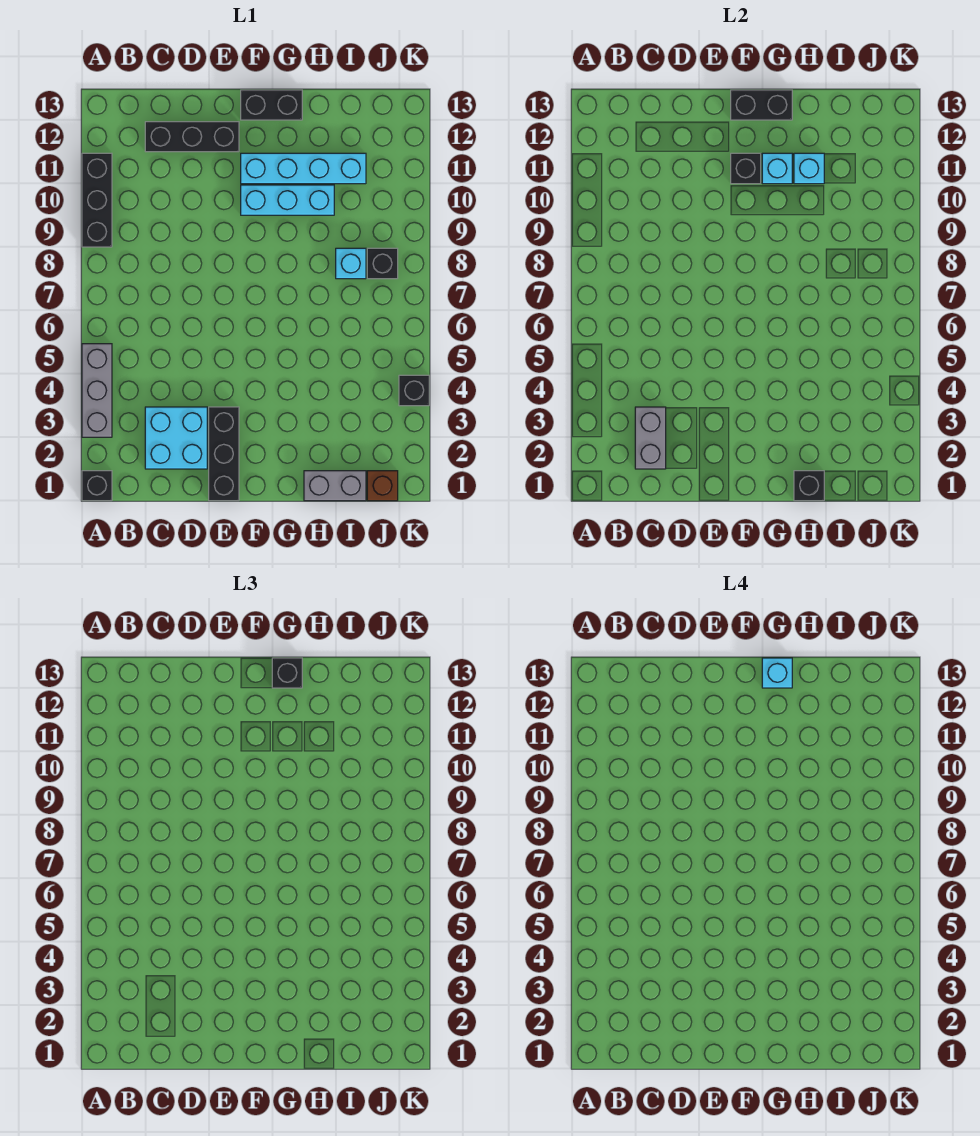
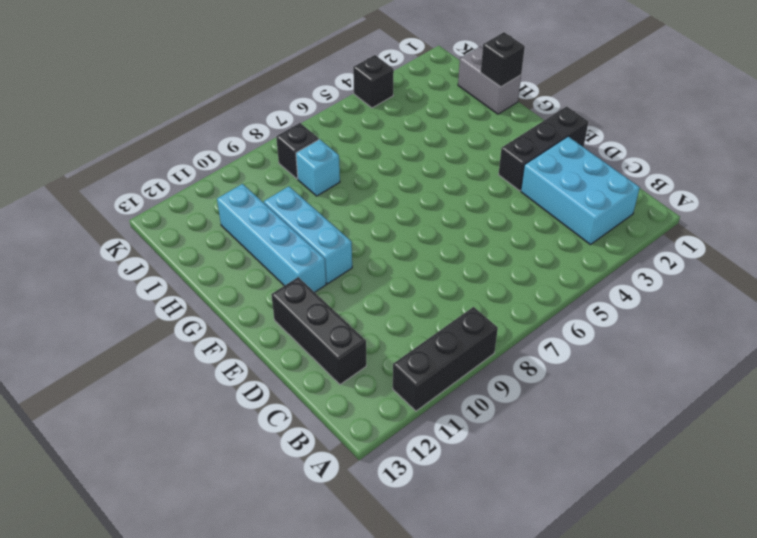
cyan 2x3 brick [521,137,640,245] -> cyan 2x2 brick [145,407,207,469]
none -> black 1x1 brick [82,471,112,501]
none -> grey 1x3 brick [82,344,112,437]
none -> black 1x2 brick [241,90,302,120]

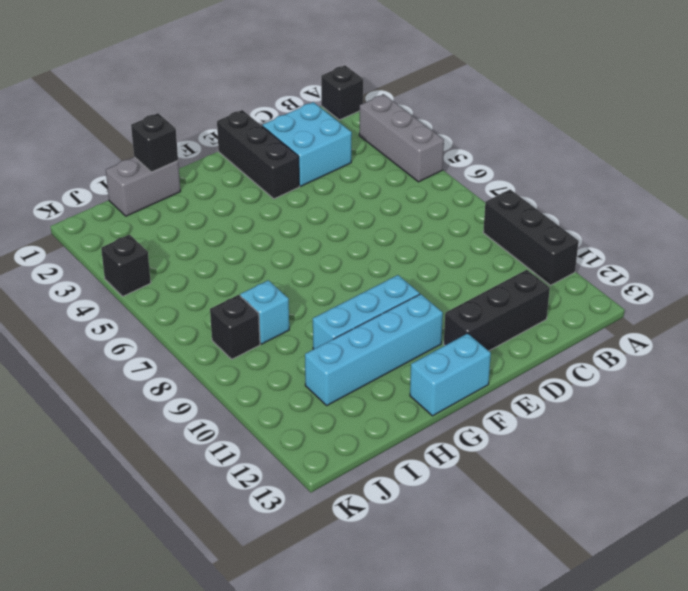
cyan 1x2 brick [410,333,491,416] -> black 1x2 brick [241,90,302,120]
none -> brown 1x1 brick [367,471,398,501]
none -> grey 1x2 brick [635,407,666,469]
none -> black 1x1 brick [731,153,761,184]

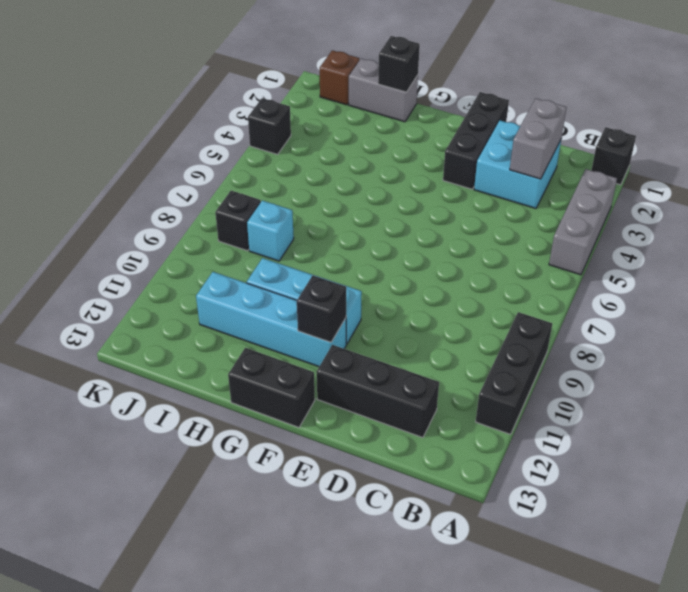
none -> black 1x2 brick [731,90,792,120]
none -> cyan 1x1 brick [762,153,792,184]
none -> cyan 1x1 brick [794,153,824,184]

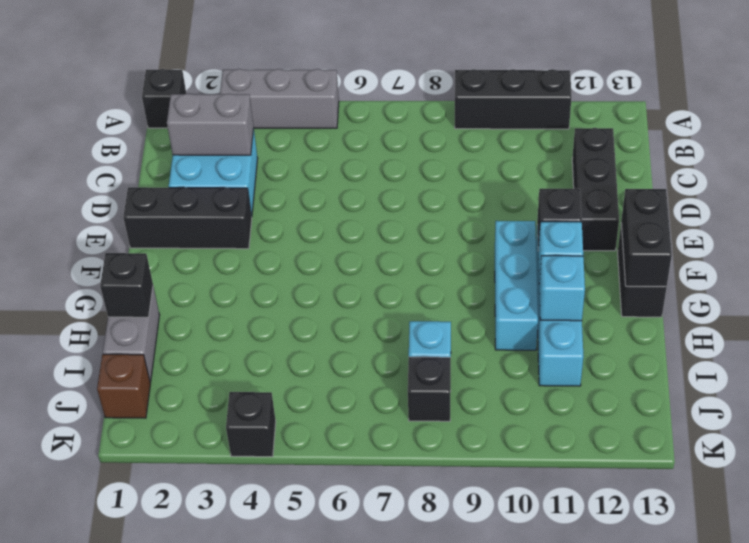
none -> black 1x1 brick [272,658,302,688]
none -> cyan 1x1 brick [762,658,792,688]

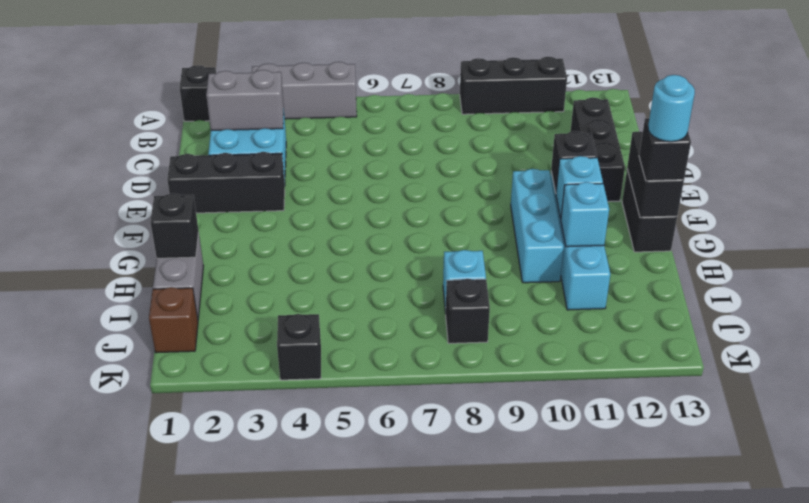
cyan 1x1 round brick [648,75,695,142] -> cyan 1x1 brick [762,658,792,688]

